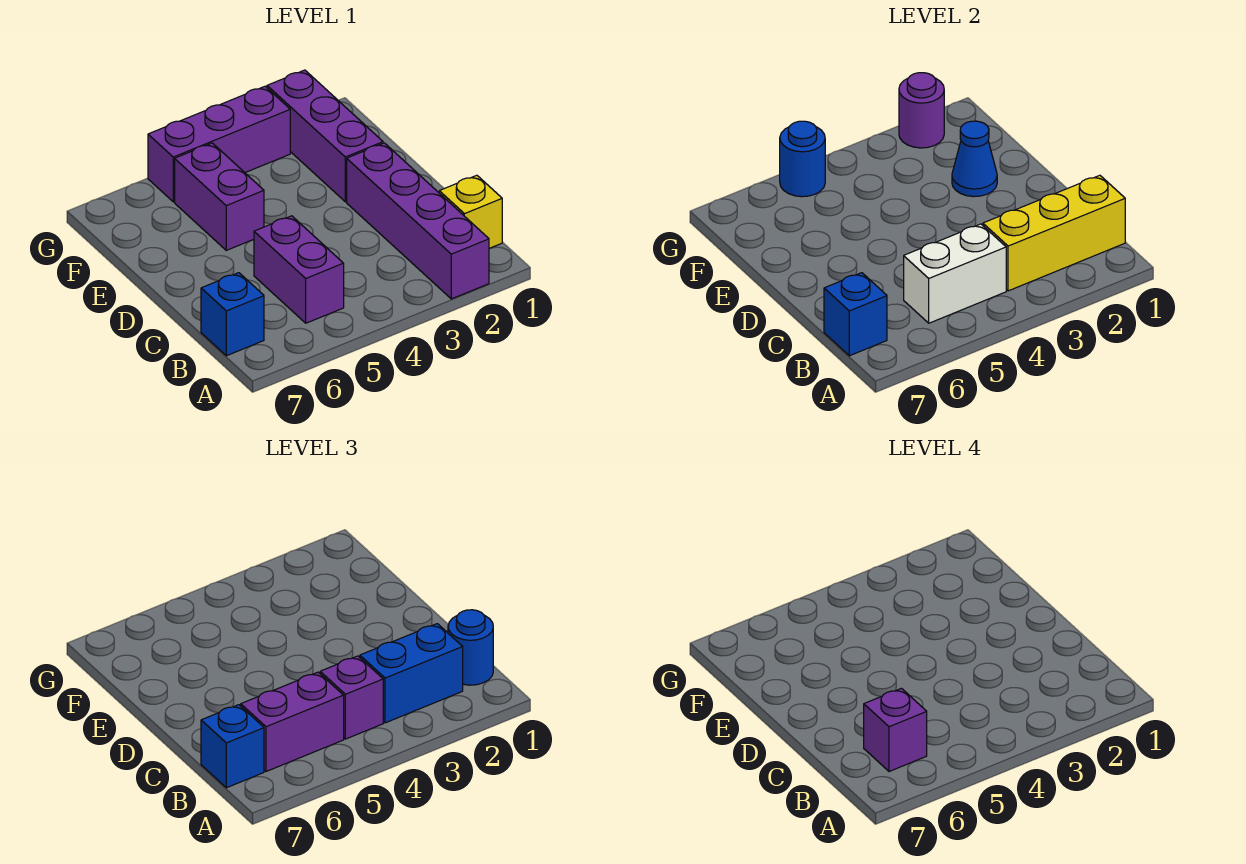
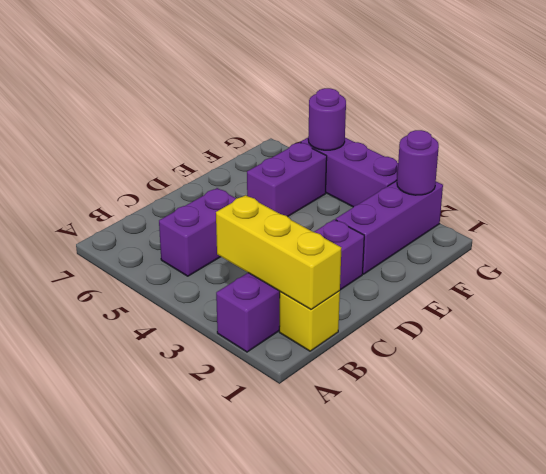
purple 1x1 round brick [308,88,346,150] -> blue 1x1 round brick [780,121,825,197]
none -> blue 1x1 brick [201,273,264,356]
none -> white 1x2 brick [904,224,1006,323]
none -> blue 1x1 brick [824,273,887,356]

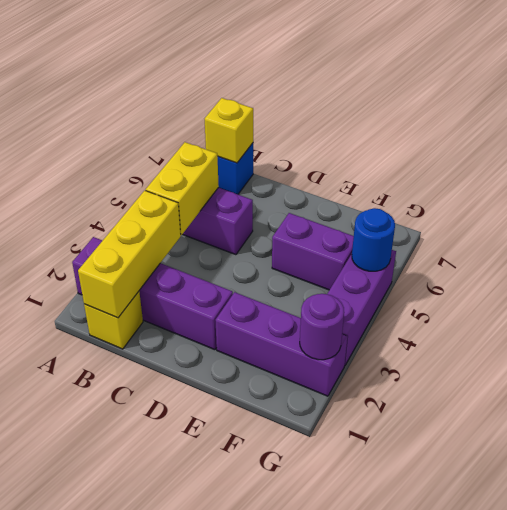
yellow 1x2 brick [146,142,219,235] -> white 1x2 brick [904,224,1006,323]
yellow 1x1 brick [205,98,253,163] -> blue 1x1 brick [824,273,887,356]
none -> blue 1x1 cone [952,121,997,197]
none -> blue 1x1 round brick [448,610,493,685]
none -> blue 1x2 brick [360,624,463,723]

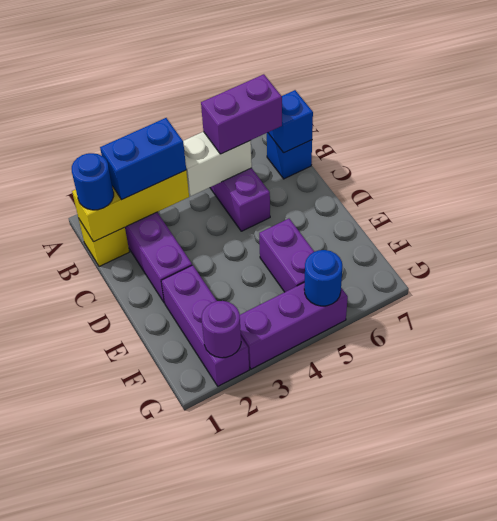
none -> blue 1x1 cone [952,121,997,197]
none -> purple 1x1 brick [320,656,383,739]
none -> blue 1x1 brick [201,705,264,788]

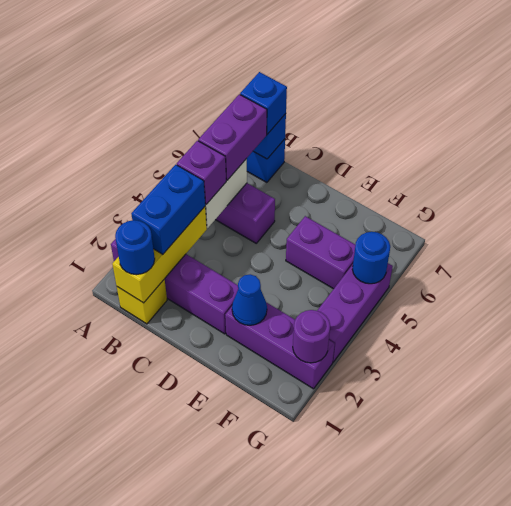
none -> purple 1x1 brick [864,688,927,771]

